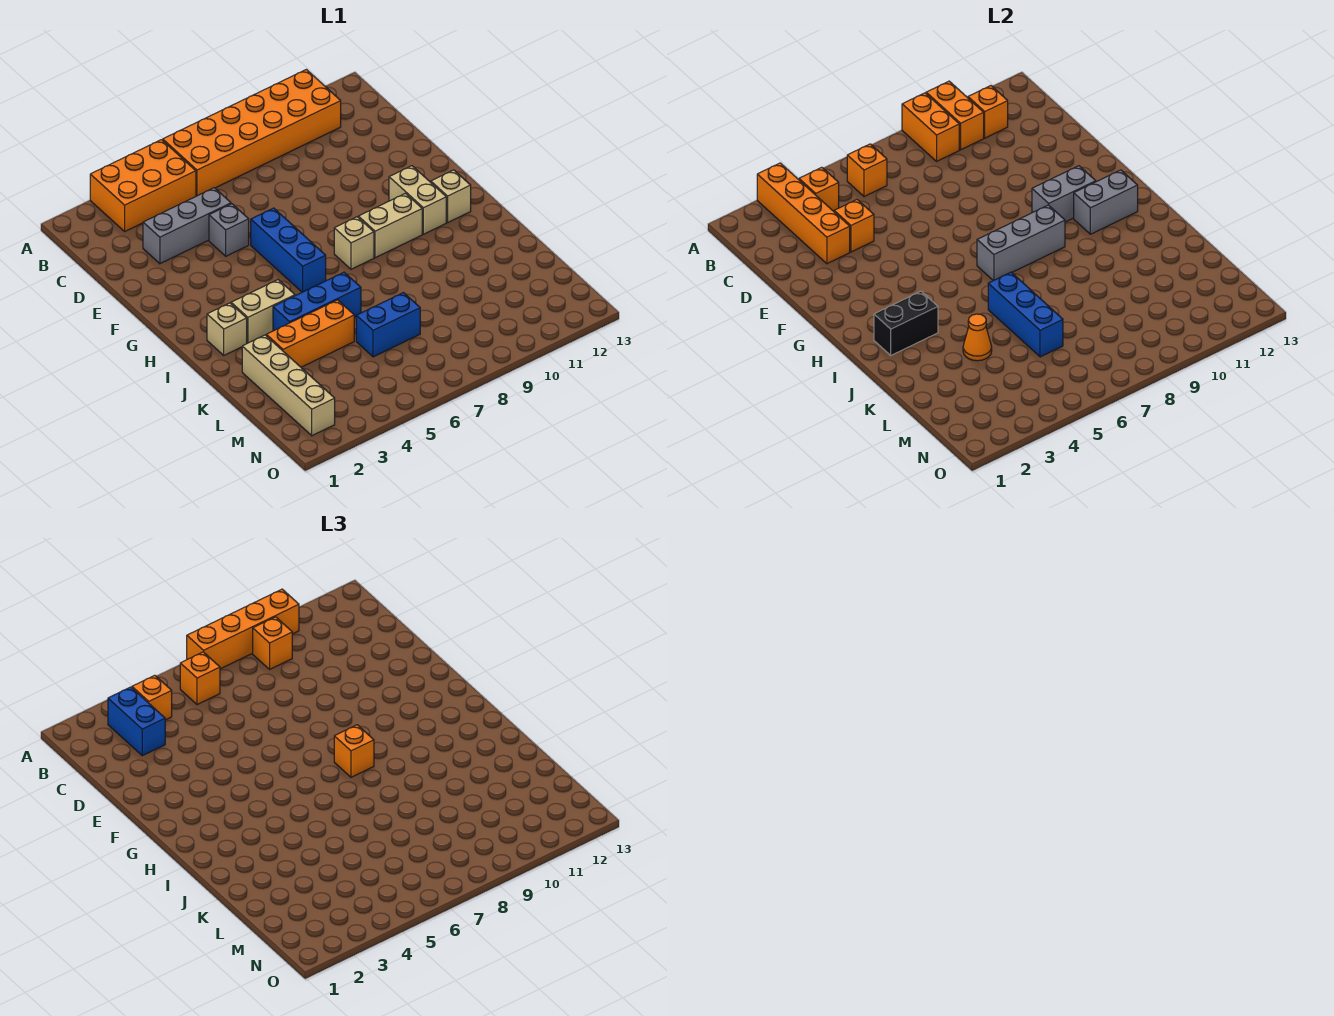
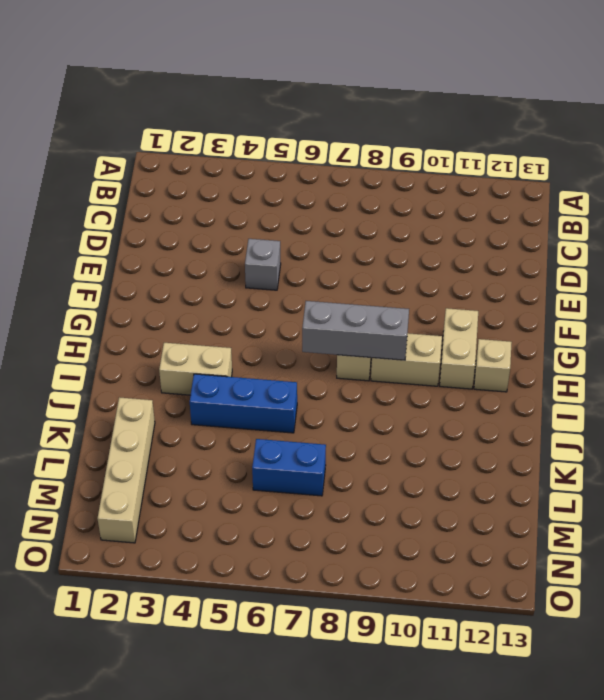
none -> orange 2x3 brick [90,140,196,231]
none -> orange 2x6 brick [163,69,341,196]
none -> grey 1x3 brick [143,188,231,264]
none -> blue 1x3 brick [251,208,326,292]

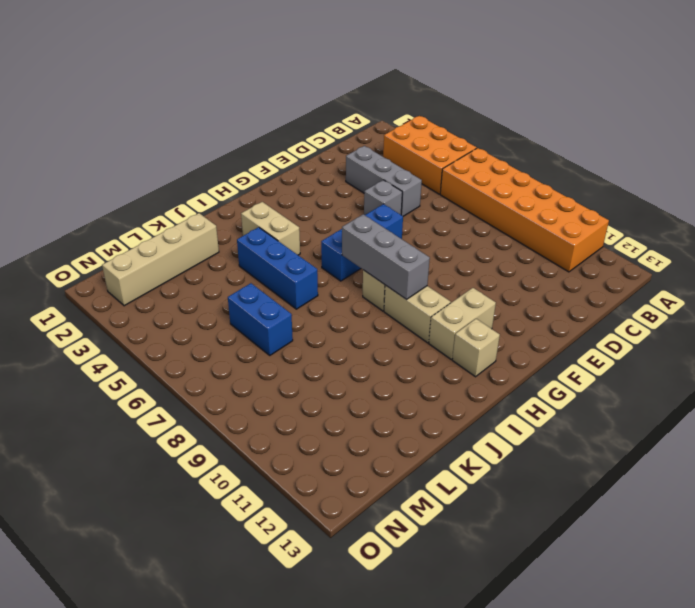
none -> tan 1x1 brick [207,303,247,355]
none -> orange 1x3 brick [266,300,354,367]
none -> orange 1x4 brick [757,163,850,264]
none -> orange 1x2 brick [902,93,959,161]

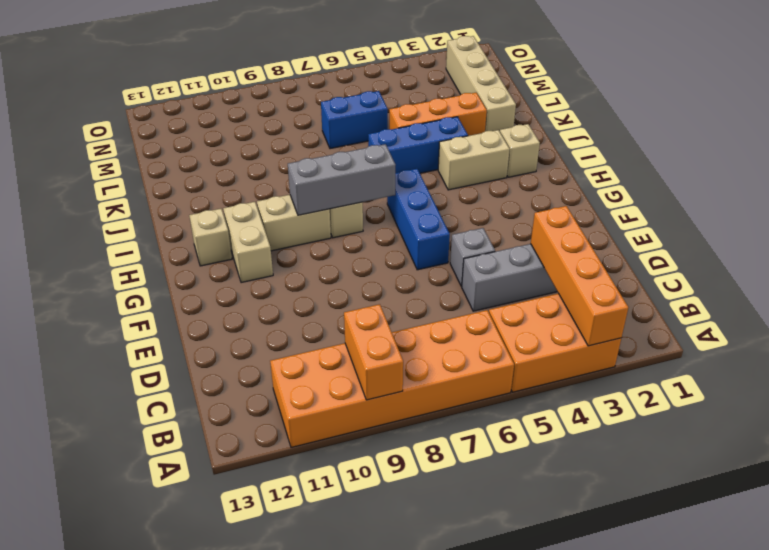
none -> orange 1x2 brick [926,81,984,150]
none -> orange 1x1 brick [799,167,839,211]
none -> orange 1x1 brick [847,144,887,197]
none -> orange 1x1 brick [968,86,1008,138]

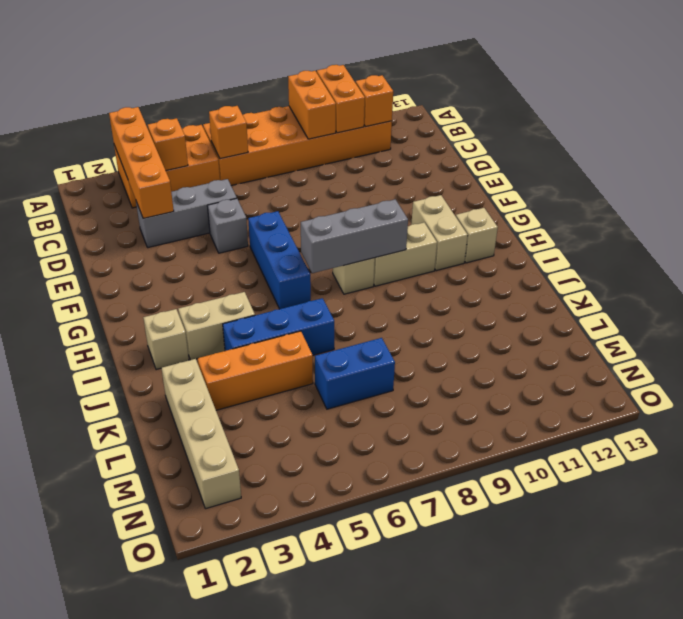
none -> orange 1x1 brick [834,200,874,252]
none -> grey 1x2 brick [1032,166,1096,222]
none -> grey 1x2 brick [1074,170,1138,234]
none -> black 1x2 brick [874,291,938,355]

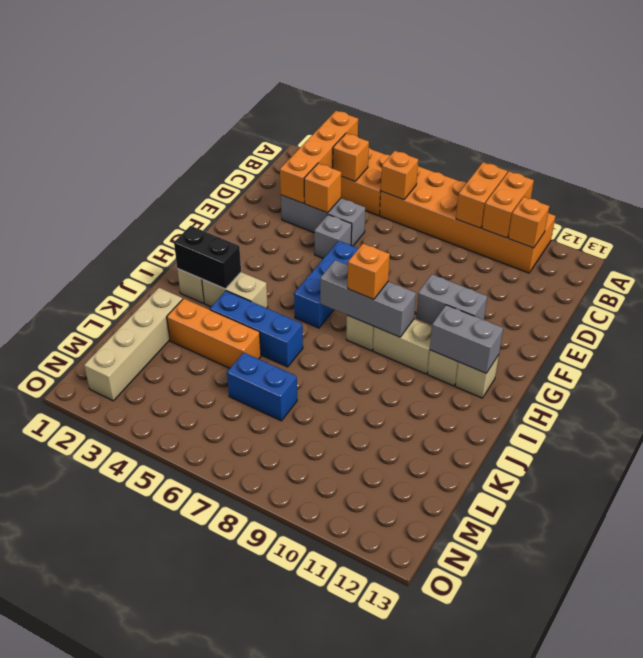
none -> blue 1x3 brick [988,272,1063,357]
none -> orange 1x1 cone [963,314,992,361]
none -> orange 1x4 brick [187,589,299,669]
none -> blue 1x2 brick [108,687,165,756]

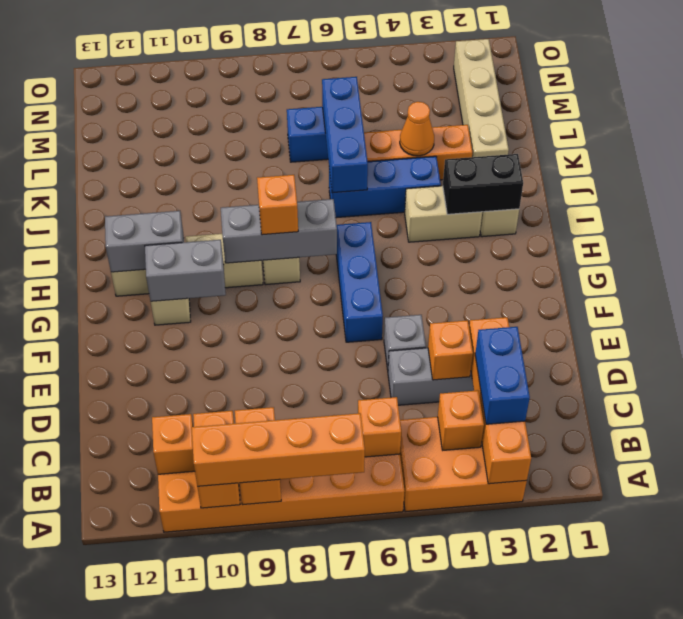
none -> orange 1x1 brick [132,675,172,720]
none -> orange 1x1 brick [180,652,220,705]
none -> orange 1x1 brick [253,617,292,669]

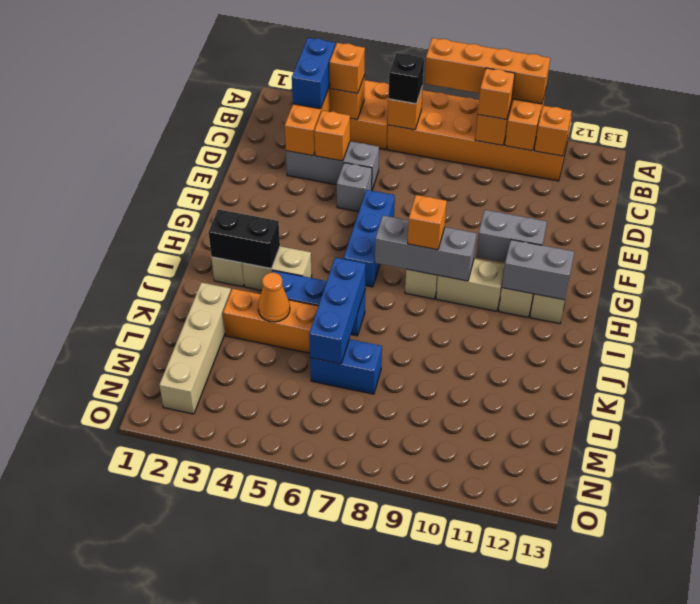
black 1x1 brick [389,53,424,104] -> orange 1x1 brick [180,652,220,705]

